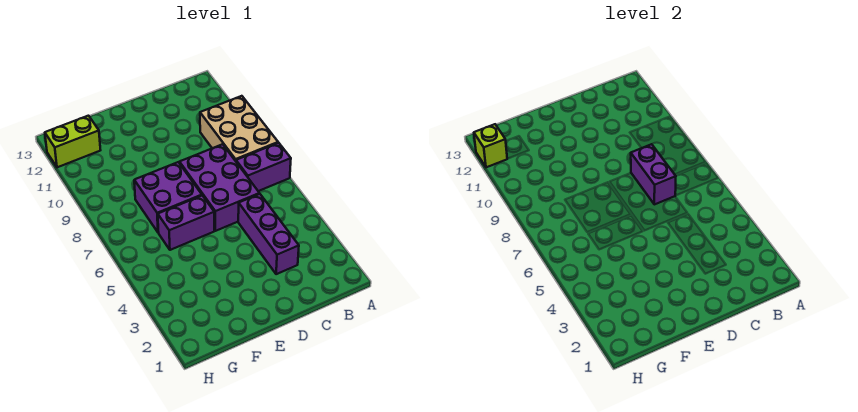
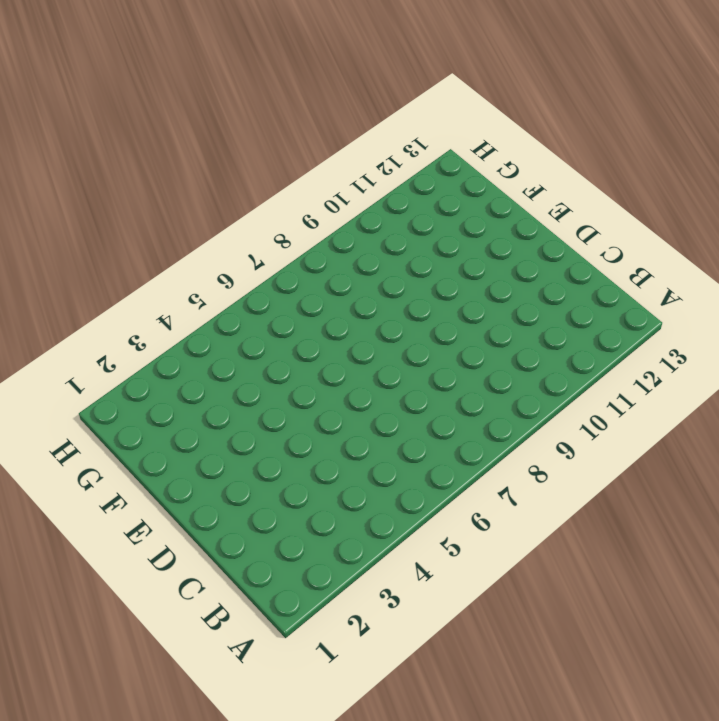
none -> purple 1x2 brick [236,143,291,191]
none -> tan 2x3 brick [200,96,278,161]

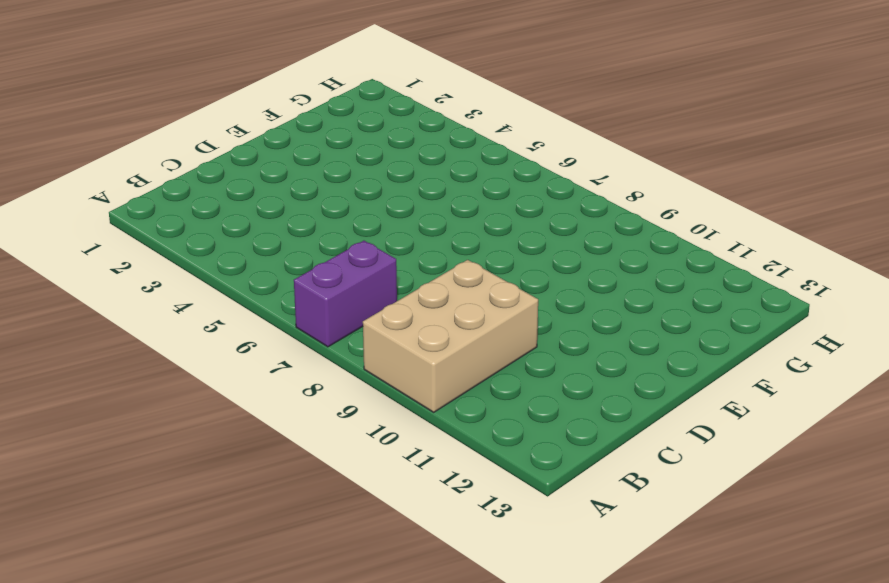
tan 2x3 brick [363,260,538,412] -> tan 2x3 brick turned to [200,96,278,161]
none -> purple 1x3 brick [238,194,299,274]
none -> purple 2x3 brick [180,144,259,231]

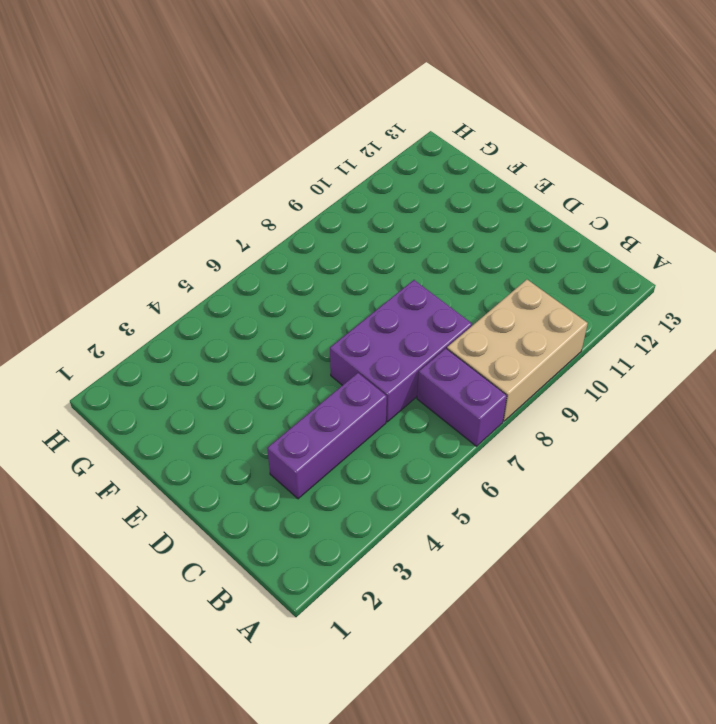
none -> purple 1x2 brick [158,196,214,250]
none -> purple 2x2 brick [134,162,202,233]

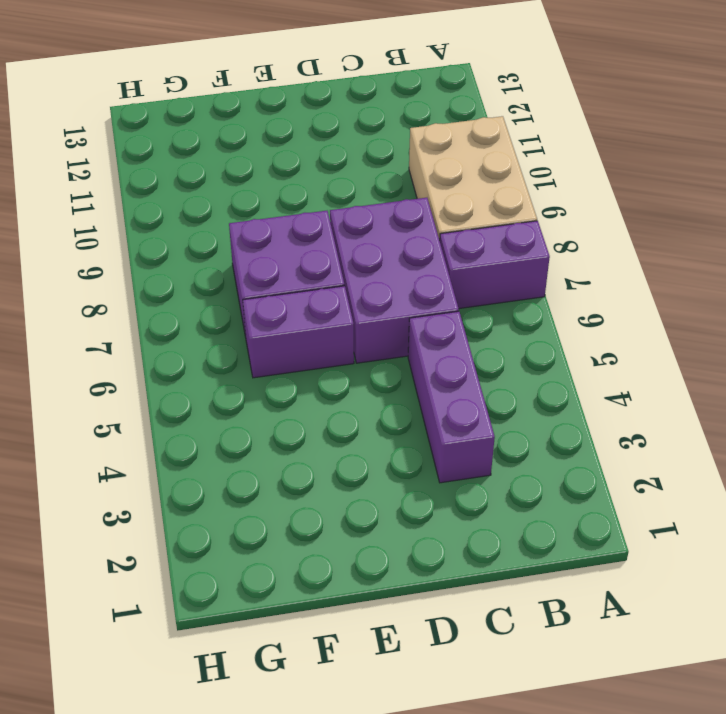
none -> lime 1x2 brick [45,116,100,167]
none -> purple 1x2 brick [631,144,676,204]

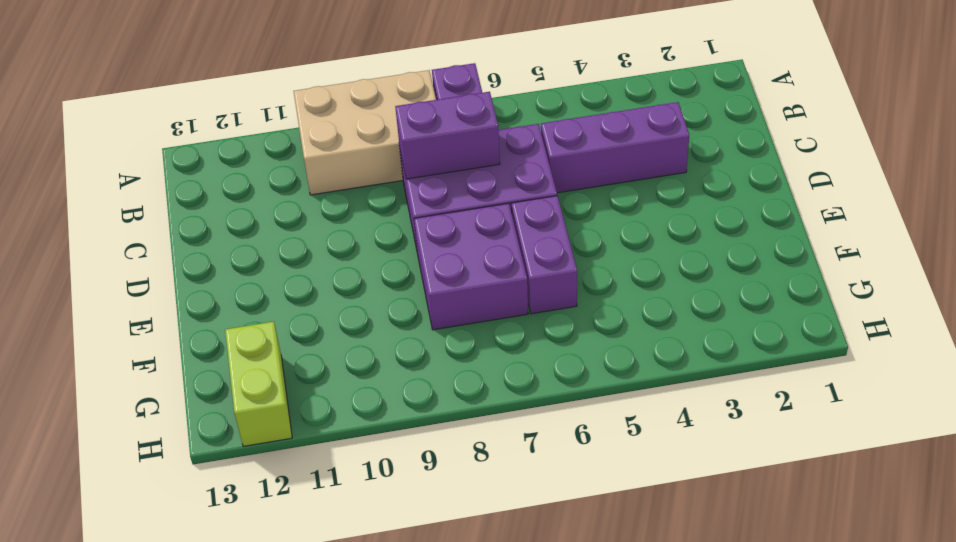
none -> lime 1x1 brick [474,124,507,167]

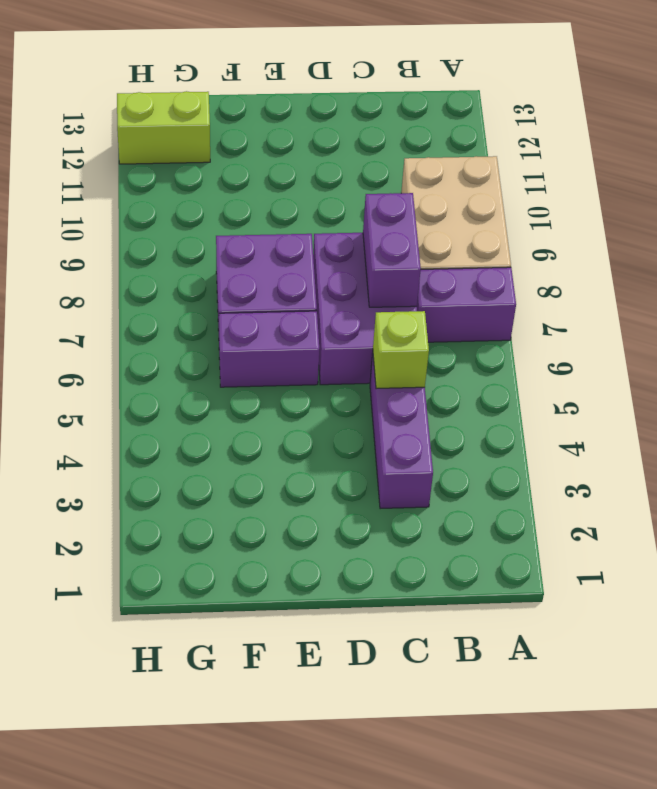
lime 1x1 brick [373,311,429,389] -> lime 1x1 brick moved to [474,124,507,167]

